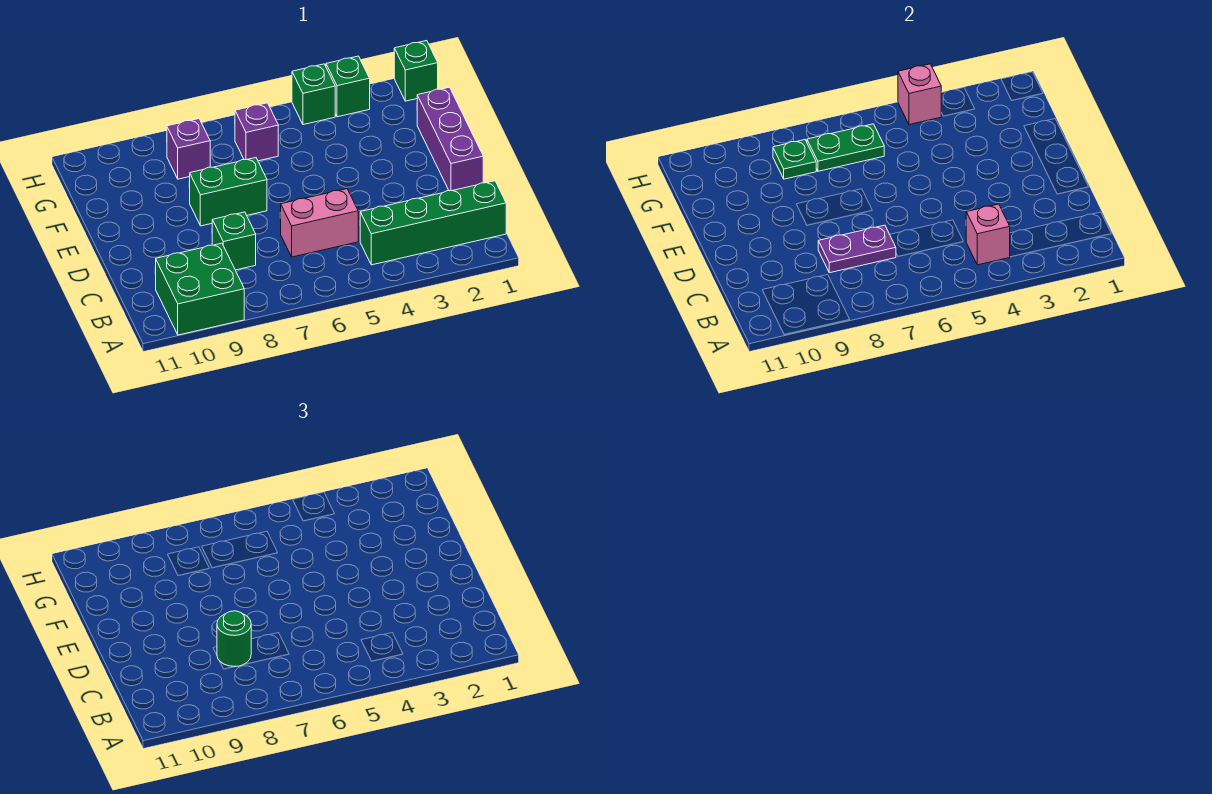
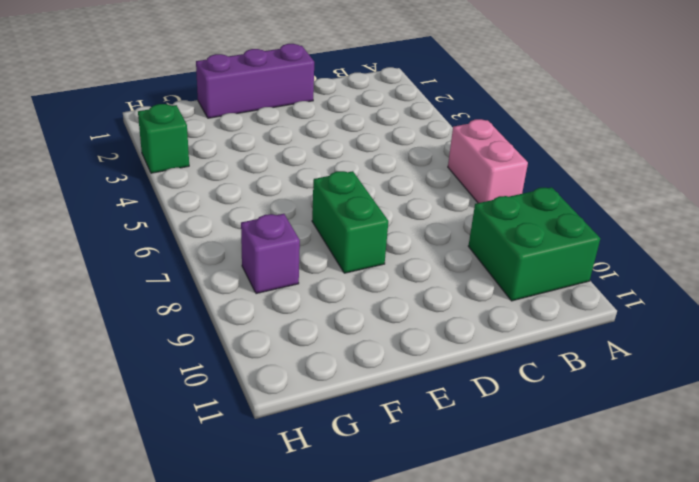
pink 1x2 brick [448,119,528,203] -> pink 1x2 brick moved to [280,189,358,257]
none -> green 1x4 brick [360,181,506,265]
none -> green 1x1 brick [212,212,256,270]
none -> purple 1x1 brick [235,103,278,161]

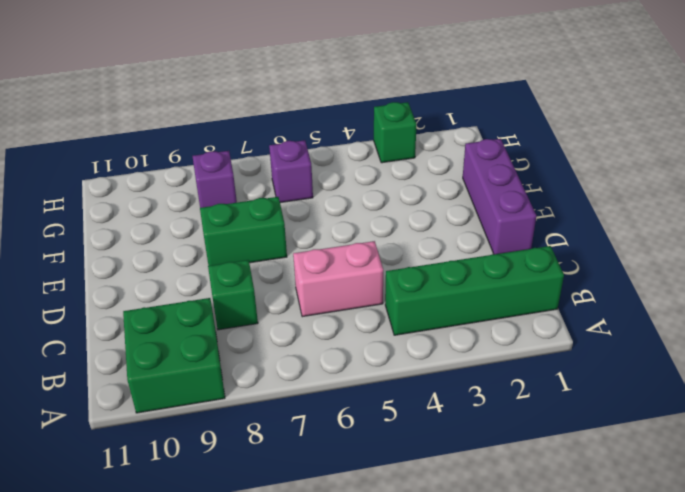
none -> green 1x1 brick [394,41,438,101]
none -> green 1x1 brick [292,64,335,125]
none -> pink 1x1 brick [966,204,1010,265]

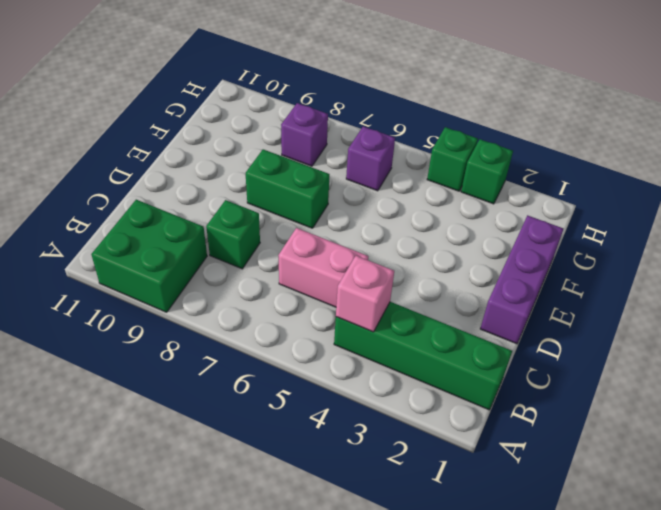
none -> green 1x1 brick [394,41,438,101]
none -> purple 1x2 plate [818,225,896,273]
none -> green 1x2 plate [807,124,884,171]

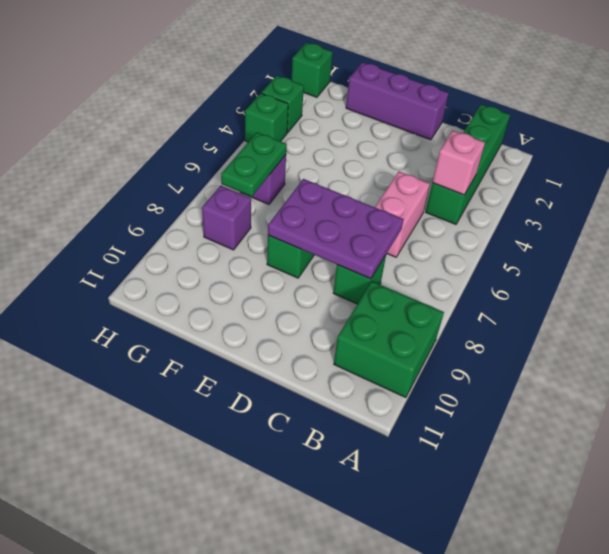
purple 2x3 plate [268,179,404,279] -> purple 1x2 plate [818,225,896,273]
none -> green 1x1 plate [773,140,816,179]
none -> pink 1x1 brick [898,64,941,125]
none -> green 1x1 round brick [217,611,251,666]

